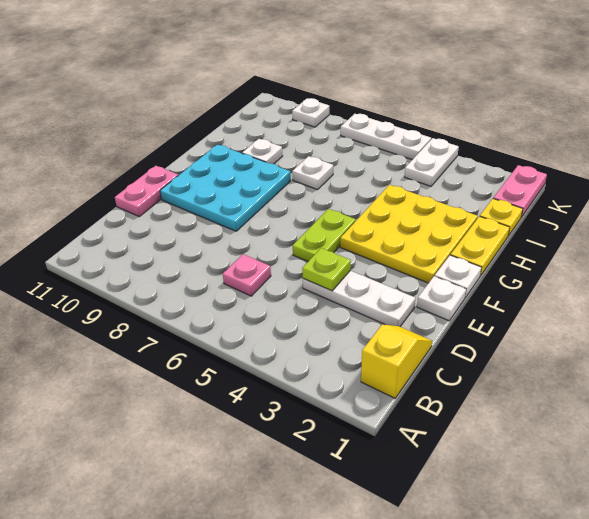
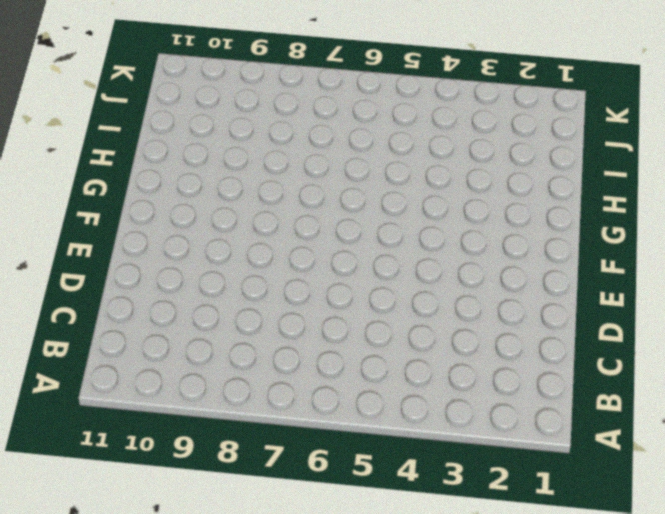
none -> yellow 1x2 slope [361,324,432,398]
none -> pink 1x1 plate [223,254,271,296]
none -> white 1x3 plate [303,271,415,326]

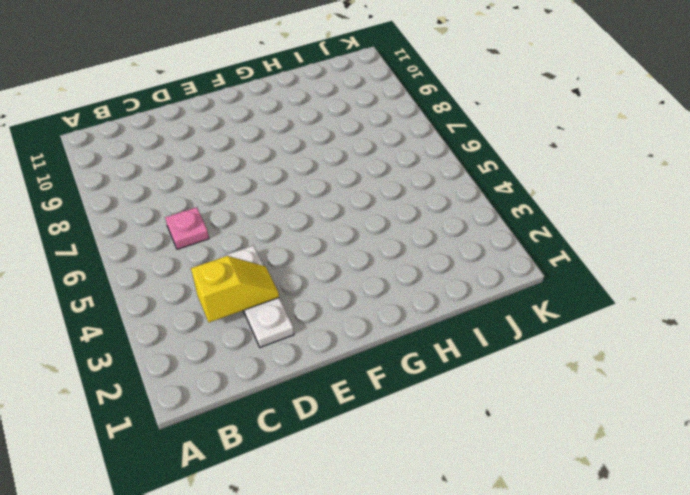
yellow 1x2 slope [191,256,279,322] -> yellow 1x2 slope moved to [361,324,432,398]
none -> pink 1x2 plate [115,166,178,217]
none -> white 1x1 plate [417,276,466,321]
none -> lime 1x2 plate [293,209,356,261]

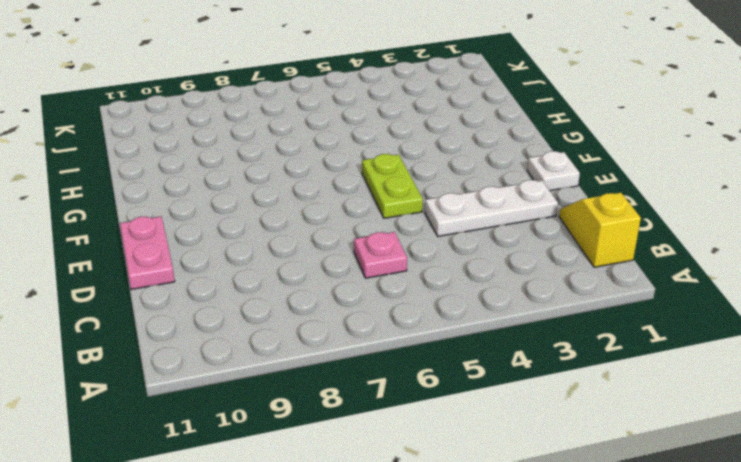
none -> cyan 3x3 plate [160,145,291,231]
none -> white 1x1 plate [435,255,481,298]
none -> yellow 3x3 plate [340,185,478,283]

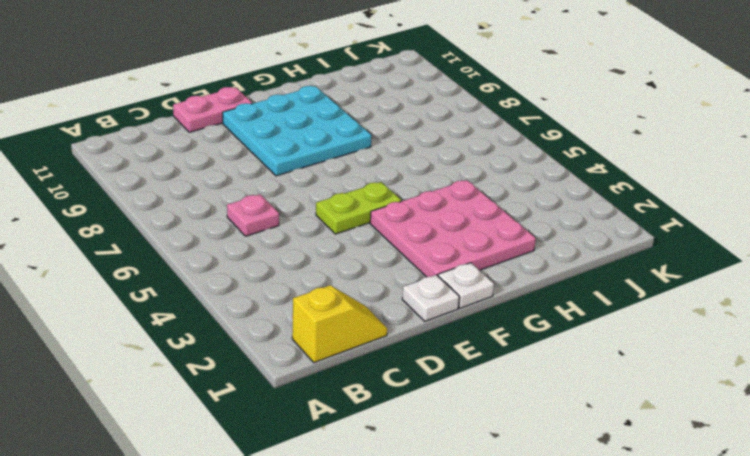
pink 3x3 plate [370,180,536,277] -> yellow 3x3 plate [340,185,478,283]
none -> white 1x3 plate [303,271,415,326]
none -> yellow 1x2 plate [451,216,510,276]
none -> white 1x1 plate [292,156,333,190]

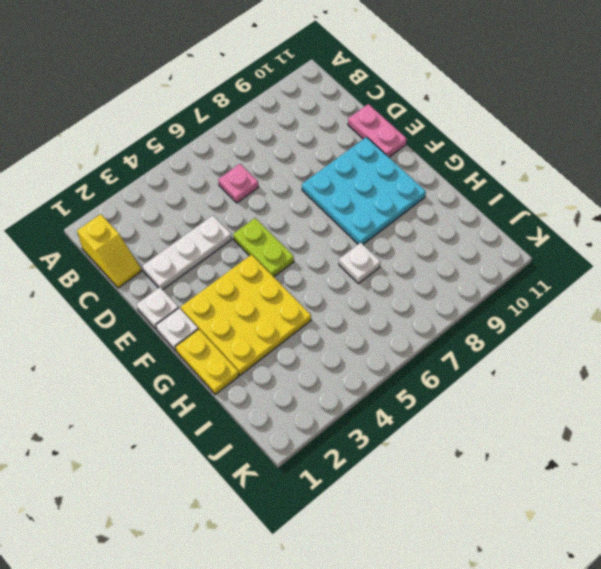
none -> white 1x1 plate [242,139,283,164]
none -> yellow 1x1 plate [480,199,523,236]
none -> pink 1x2 plate [493,165,547,217]

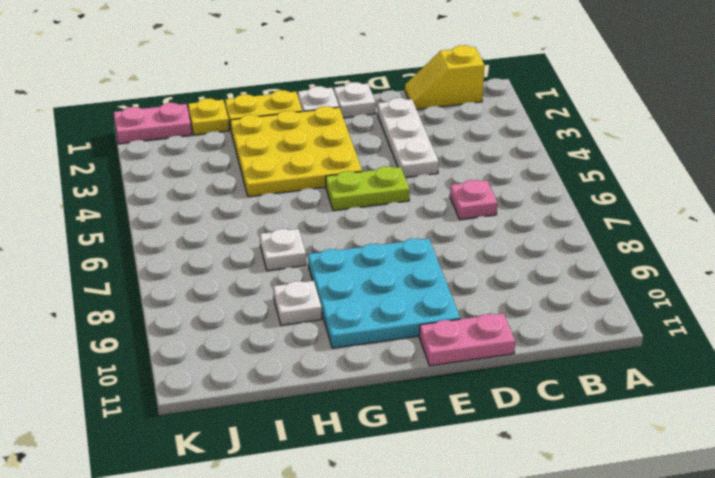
none -> white 1x2 plate [405,138,459,186]
none -> white 1x3 plate [341,114,431,160]
none -> white 1x1 plate [292,98,329,127]

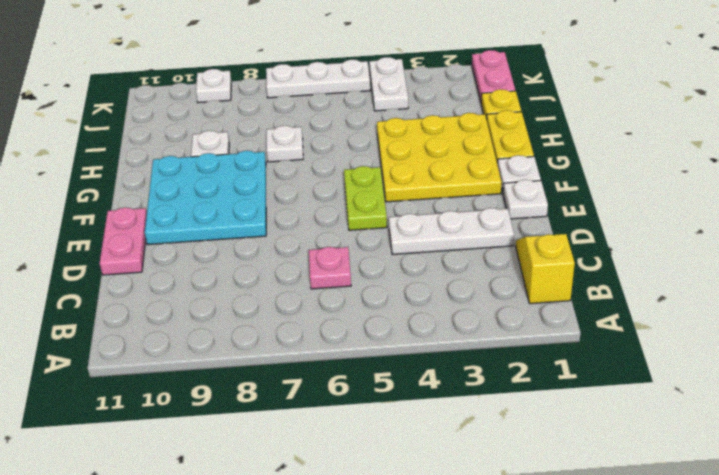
none -> lime 1x1 plate [302,248,351,291]

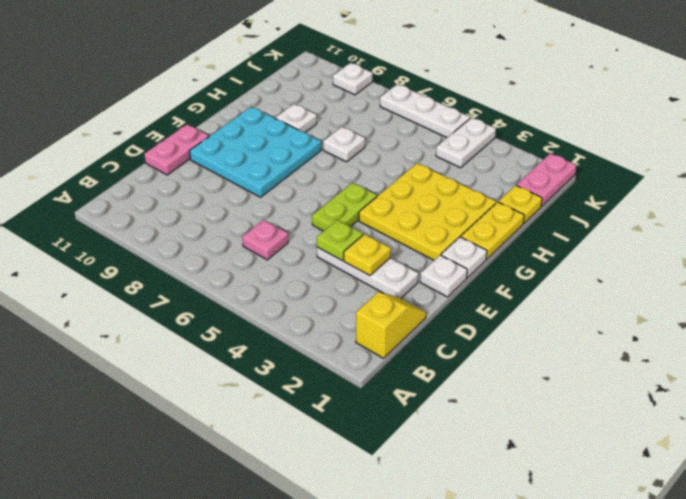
yellow 1x1 plate [344,234,391,276] -> none

